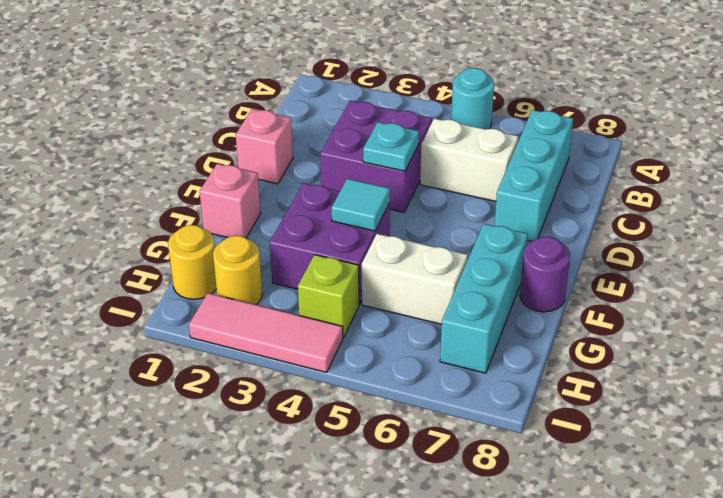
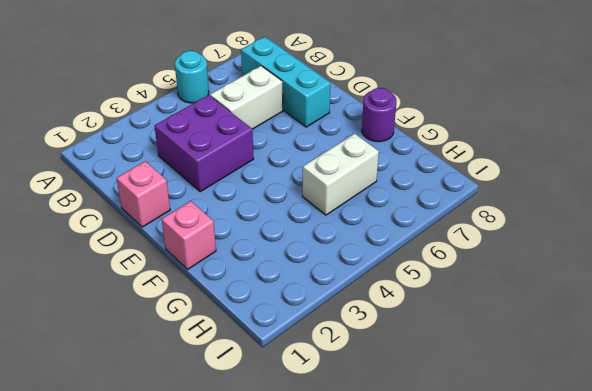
none -> purple 2x2 brick [270,183,390,304]
none -> cyan 1x3 brick [440,224,528,373]
none -> yellow 1x1 round brick [168,225,216,300]

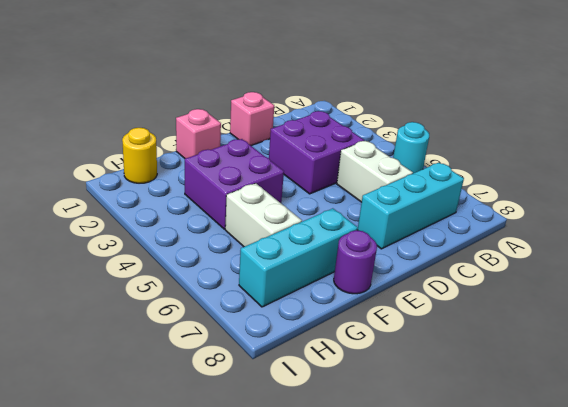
none -> yellow 1x1 round brick [213,236,262,305]
none -> lime 1x1 brick [298,255,359,338]
none -> pink 1x3 tile [189,293,343,372]

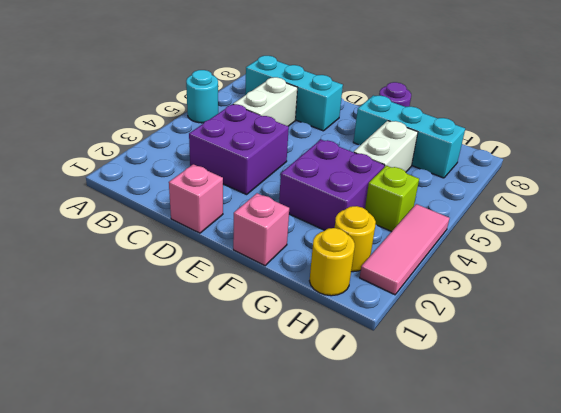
none -> cyan 1x1 plate [363,122,419,171]
none -> cyan 1x1 tile [332,179,390,231]

